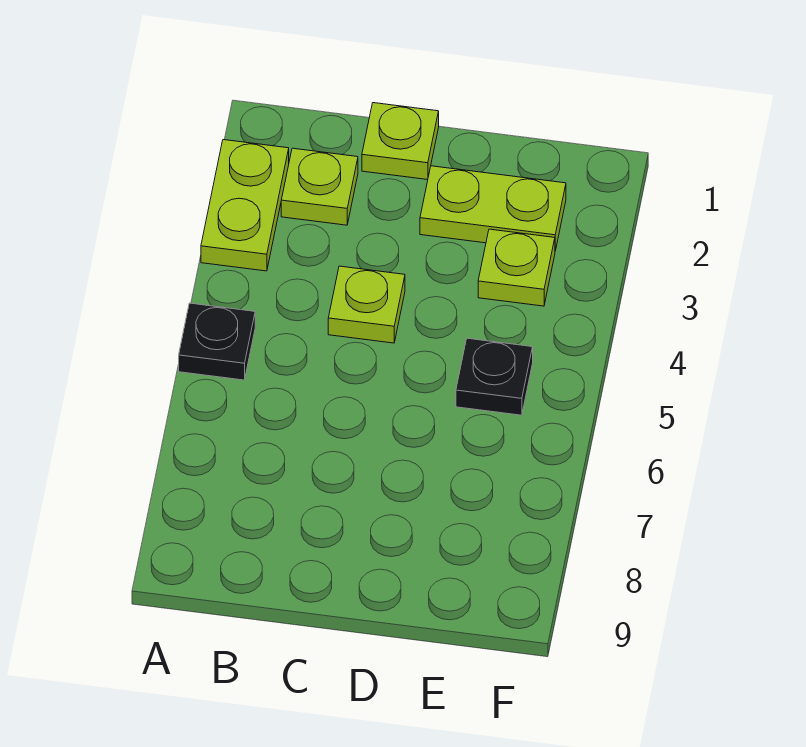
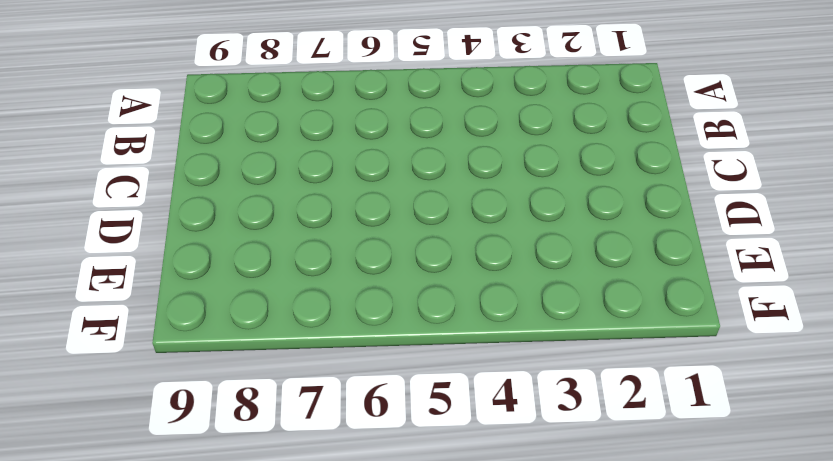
none -> lime 1x2 plate [201,140,289,271]
none -> black 1x1 plate [179,303,255,380]

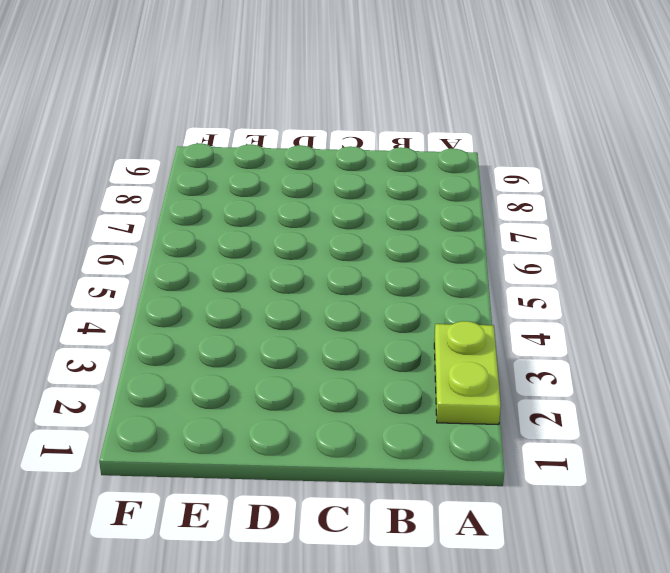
none -> black 1x1 plate [179,303,255,380]
none -> lime 1x1 plate [281,148,358,225]

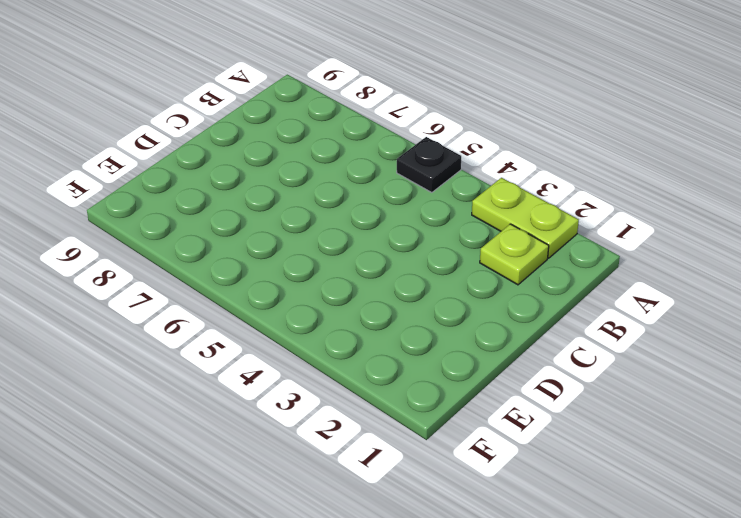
none -> lime 1x1 plate [362,103,439,180]
none -> lime 1x1 plate [328,266,405,343]

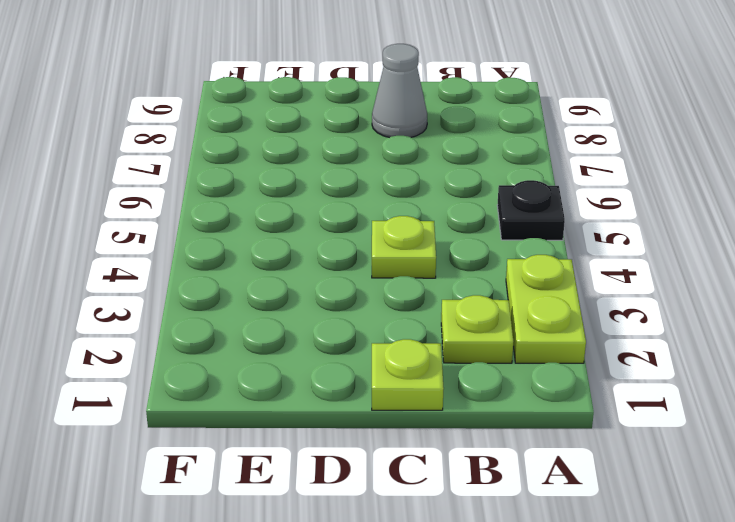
grey 1x1 cone [372,44,427,138] -> none
none -> lime 1x2 plate [420,166,566,251]
none -> lime 1x1 plate [478,229,555,306]

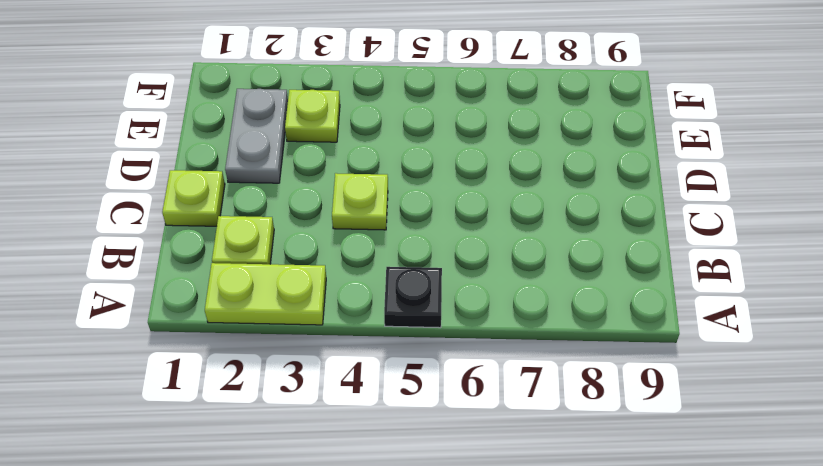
grey 1x2 plate [225,89,288,183] -> lime 1x2 plate [420,166,566,251]
none -> black 1x1 plate [456,338,533,415]

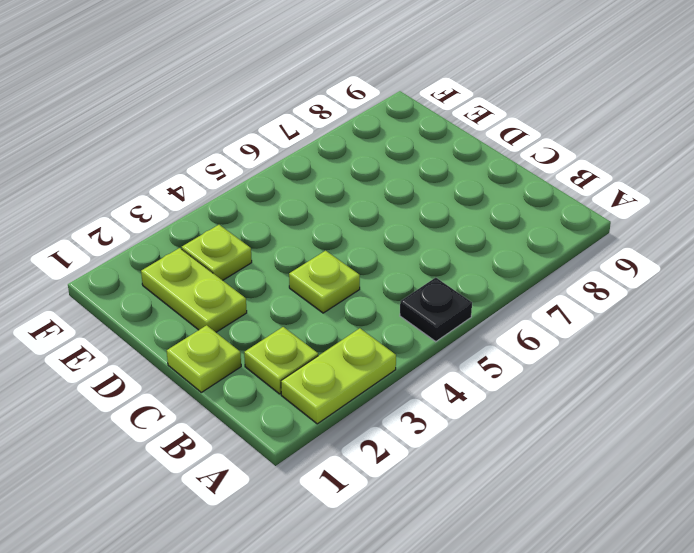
none -> black 1x1 plate [456,338,533,415]

